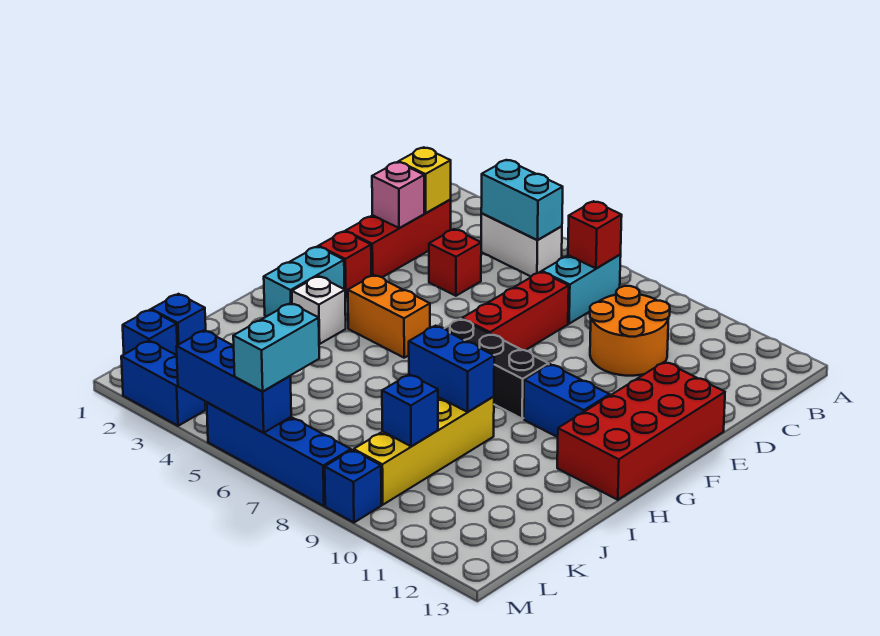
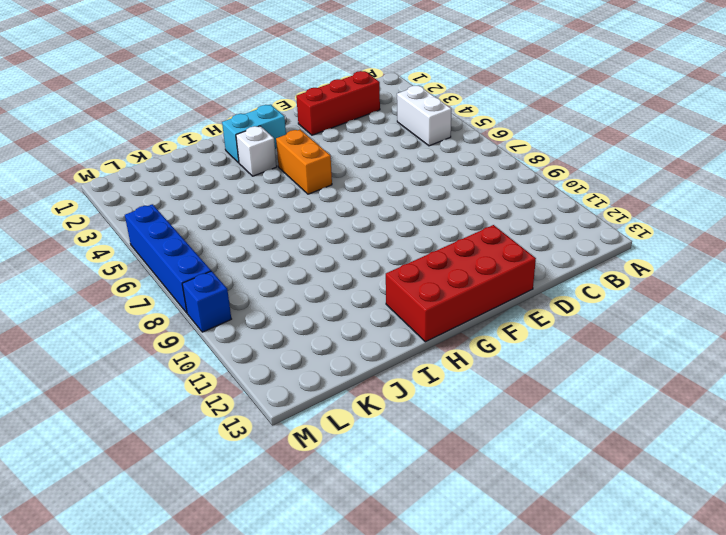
none -> cyan 1x2 brick [542,255,621,324]
none -> orange 2x2 round brick [590,286,670,376]
none -> red 1x1 brick [429,229,481,296]

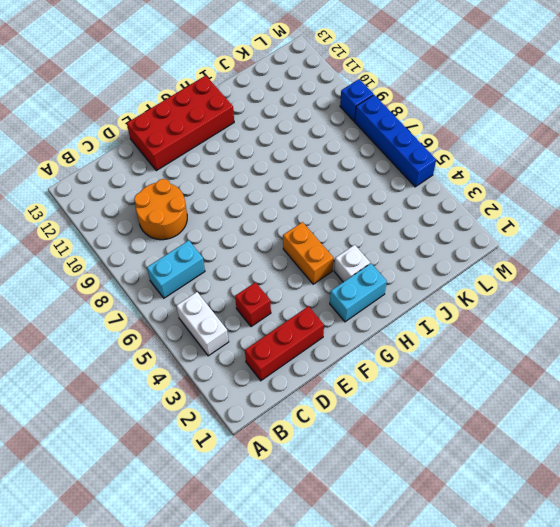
none -> red 1x3 brick [462,272,569,350]
none -> red 1x1 brick [319,231,371,298]
none -> black 1x3 brick [445,319,549,419]

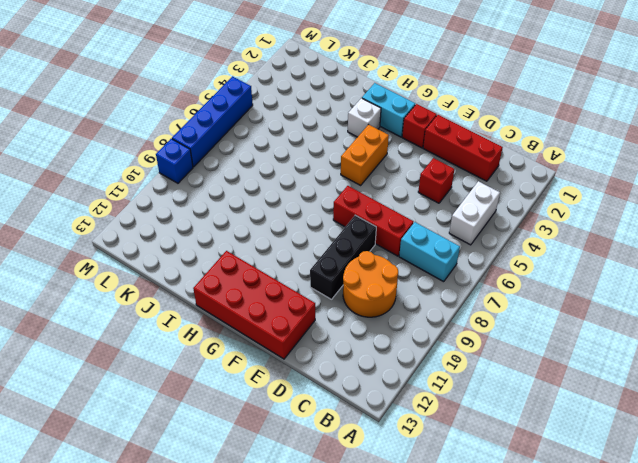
black 1x3 brick [310,215,376,299] -> black 1x3 brick moved to [445,319,549,419]
none -> blue 1x2 brick [524,364,610,437]
none -> yellow 1x4 brick [354,397,494,505]
none -> blue 1x1 brick [151,294,206,345]

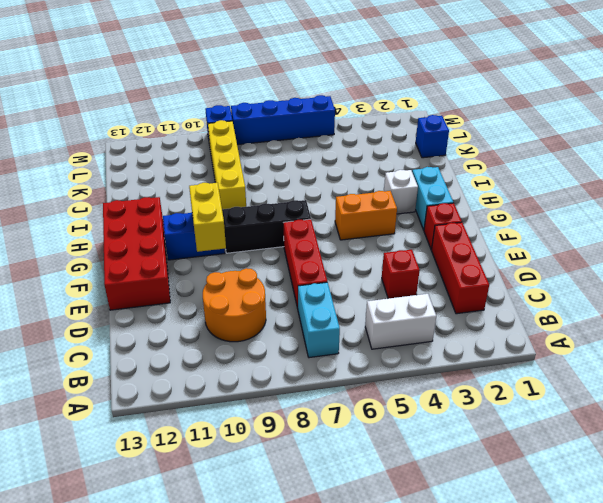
yellow 1x2 brick [189,183,226,252] -> none
none -> blue 1x1 brick [123,310,177,355]
none -> blue 1x2 brick [121,341,206,426]
none -> cyan 1x2 brick [481,160,563,240]

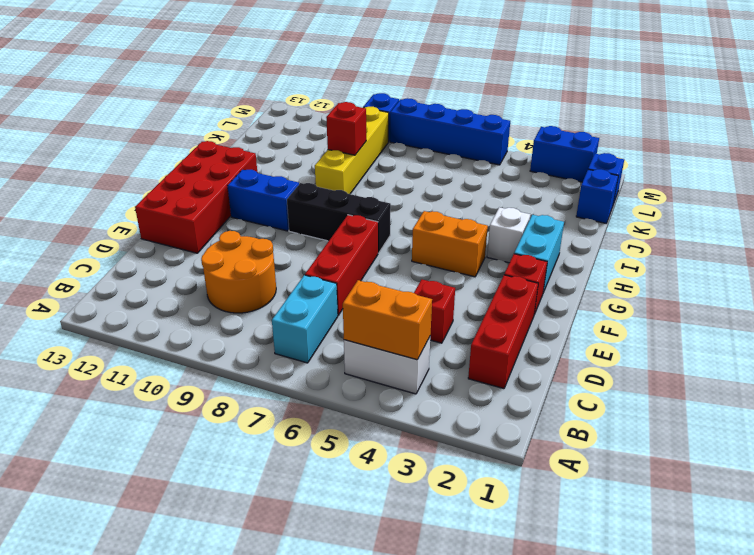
orange 1x2 brick [343,280,432,360] -> cyan 1x2 brick [481,160,563,240]
red 1x1 brick [326,102,366,155] -> red 1x1 brick moved to [568,201,622,269]
none -> yellow 1x1 brick [399,147,451,213]
none -> pink 1x1 brick [372,162,424,228]
none -> blue 1x2 brick [409,326,494,412]

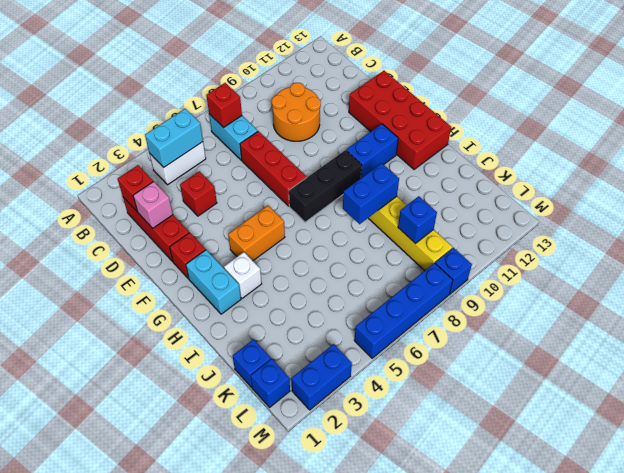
red 1x1 brick [118,165,153,212] -> yellow 1x1 brick [399,147,451,213]
none -> blue 1x3 brick [176,330,291,433]
none -> cyan 1x2 brick [233,303,319,392]

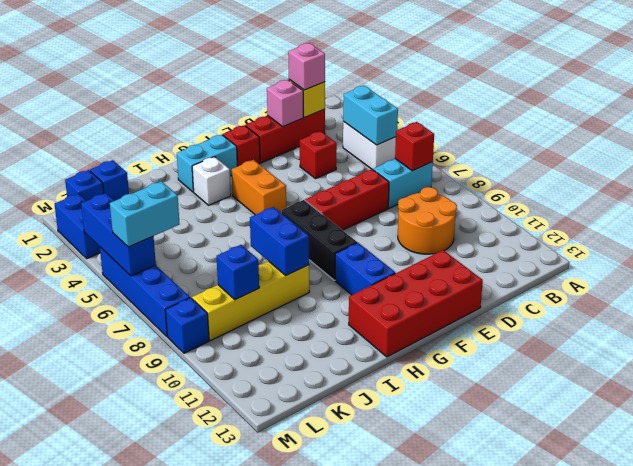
pink 1x1 brick [288,43,325,90] -> none

